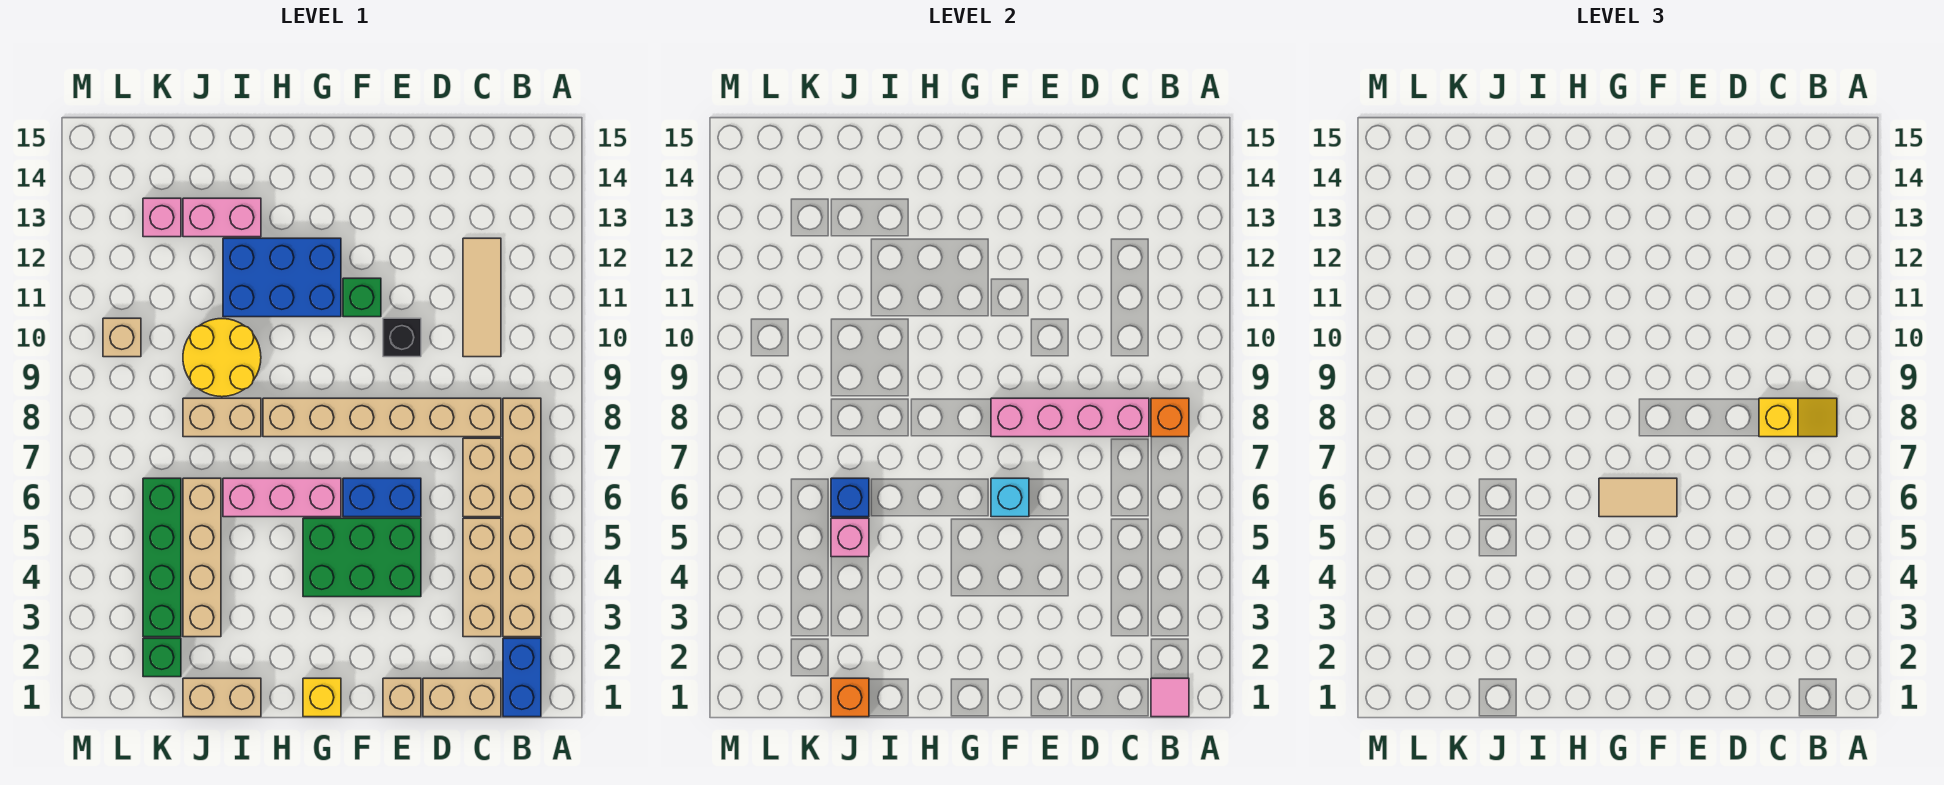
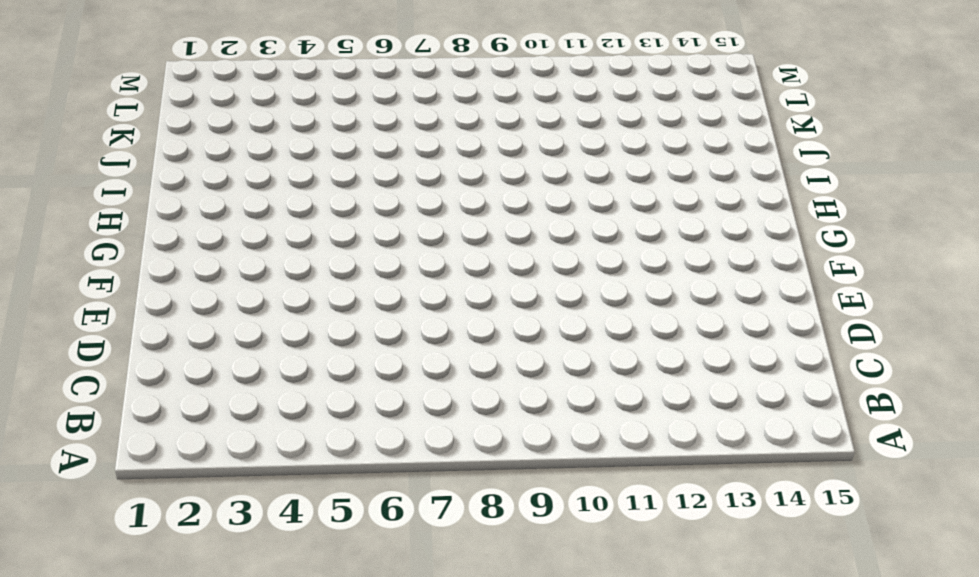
none -> blue 1x2 brick [503,638,541,717]
none -> tan 1x6 brick [503,398,541,637]
none -> tan 1x2 brick [423,678,501,717]
none -> tan 1x3 brick [463,518,501,637]

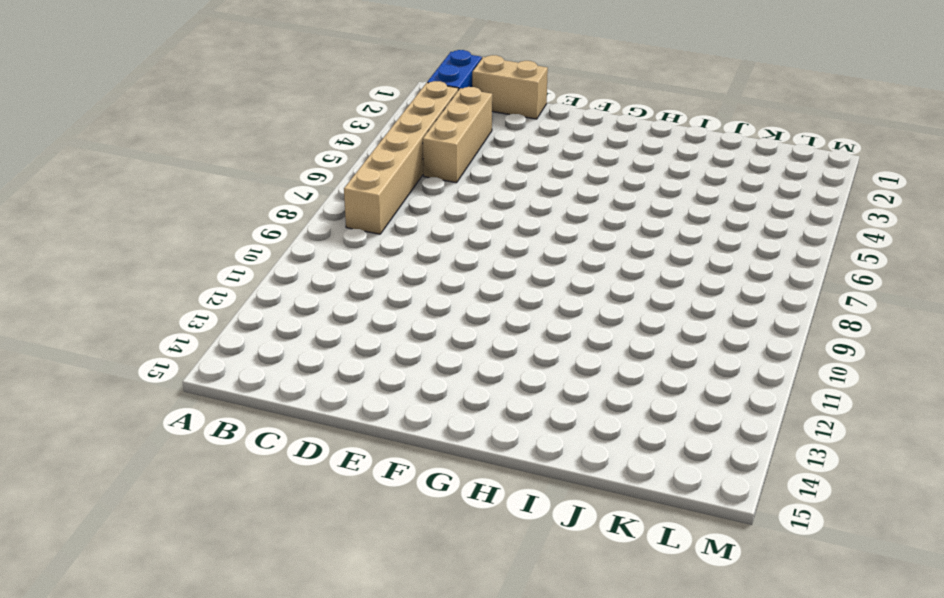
none -> tan 1x2 brick [463,438,501,517]
none -> tan 1x6 brick [263,398,501,437]
none -> tan 1x3 tile [463,238,501,357]
none -> tan 1x1 brick [383,678,421,717]

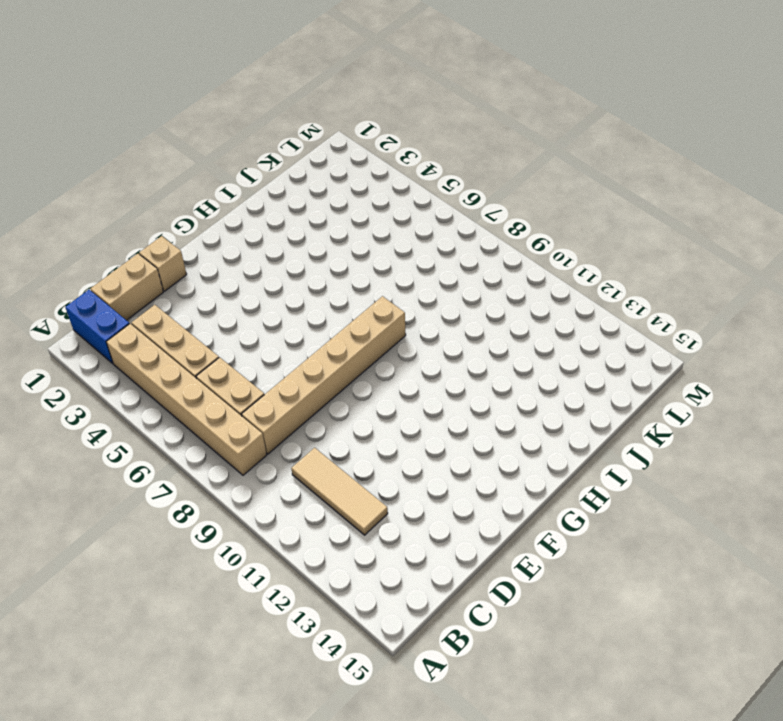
none -> green 2x3 brick [303,518,421,597]
none -> blue 1x2 brick [343,478,421,517]
none -> black 1x1 brick [383,318,421,357]
none -> green 1x1 brick [343,278,381,317]

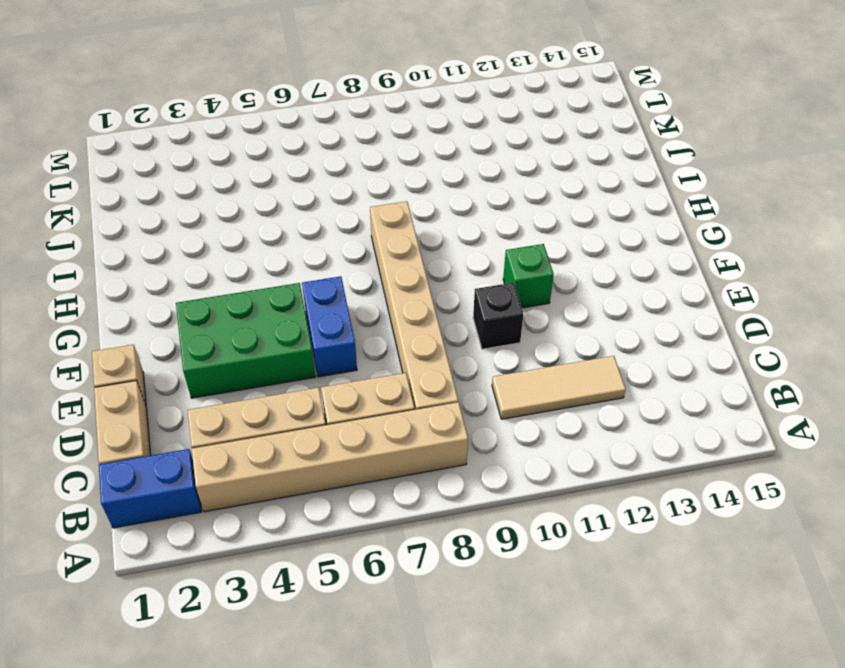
green 2x3 brick [176,283,316,398] -> green 2x3 brick turned to [303,518,421,597]
none -> yellow 1x1 brick [303,678,341,717]
none -> pink 1x3 brick [223,478,341,517]
none -> blue 2x3 brick [223,238,341,317]
none -> tan 1x2 brick [183,678,261,717]

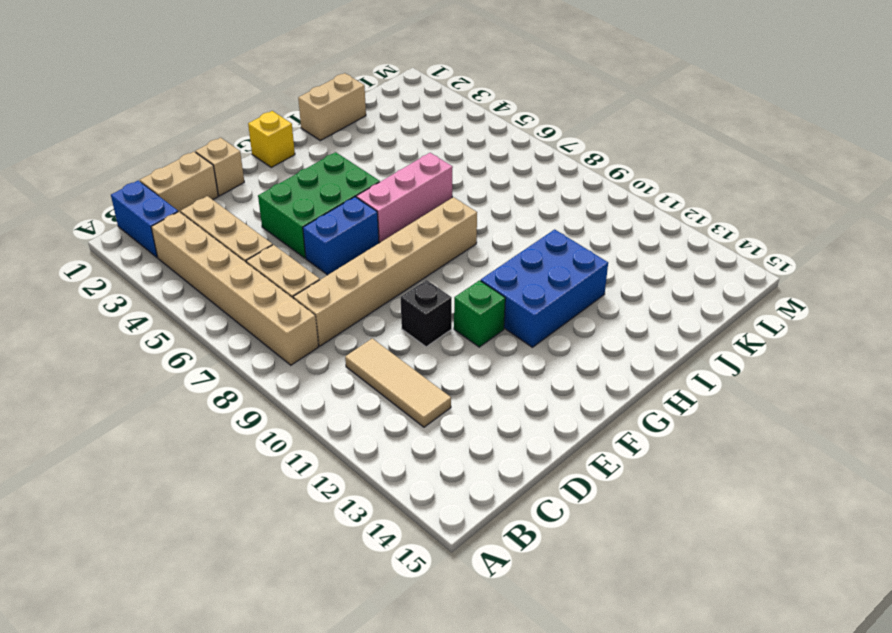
none -> tan 1x2 brick [183,398,261,437]
none -> yellow 2x2 round brick [183,319,261,397]
none -> pink 1x2 brick [183,198,261,237]
none -> tan 1x4 brick [183,478,221,637]

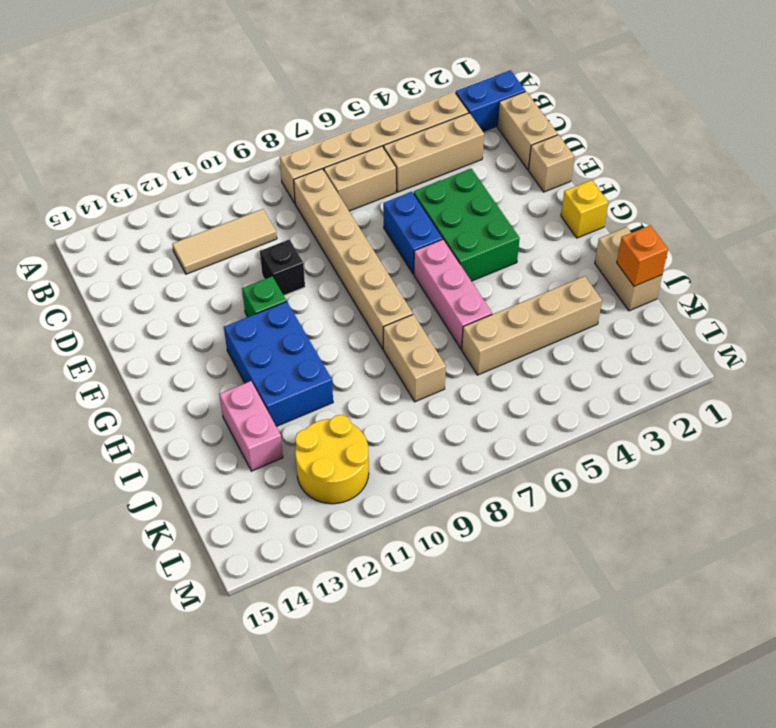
yellow 2x2 round brick [295,415,369,504] -> yellow 2x2 round brick moved to [183,319,261,397]
none -> green 1x1 brick [143,638,181,677]
none -> green 1x4 brick [143,478,181,637]
none -> pink 1x1 brick [143,198,181,237]
none -> tan 1x1 brick [103,318,141,357]

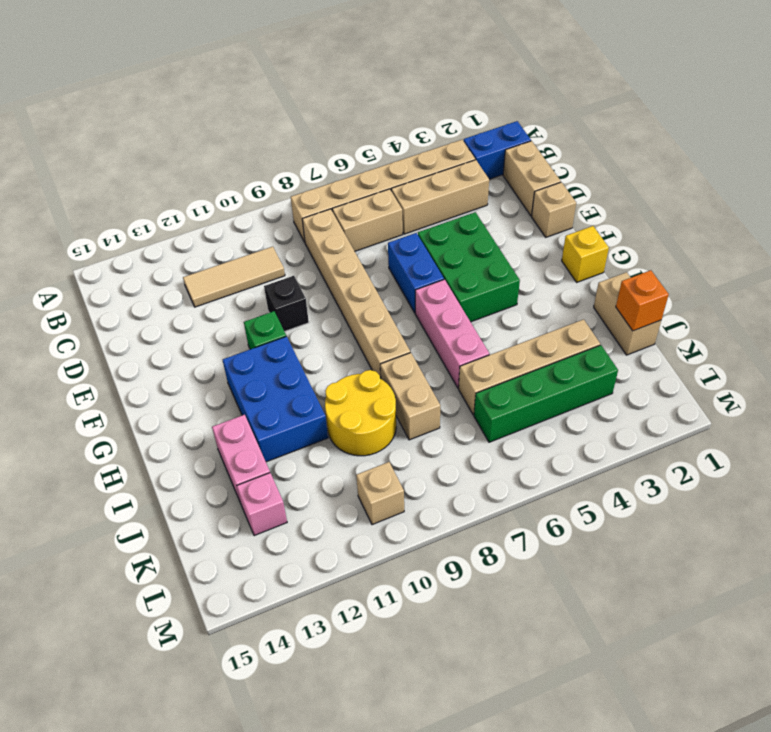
none -> green 1x1 brick [143,638,181,677]
none -> pink 1x1 tile [1151,678,1189,717]
none -> orange 1x1 brick [1151,398,1189,437]
none -> pink 1x4 brick [991,398,1149,437]

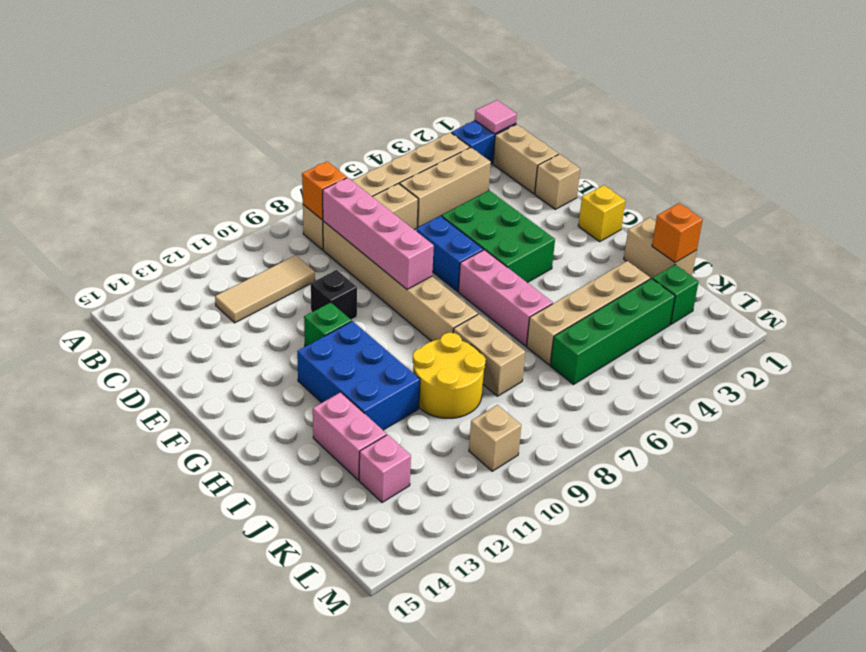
none -> cyan 1x1 brick [991,478,1029,517]
none -> pink 1x1 brick [831,518,869,557]
none -> blue 1x1 brick [831,478,869,517]
none -> yellow 1x2 slope [1759,398,1837,437]

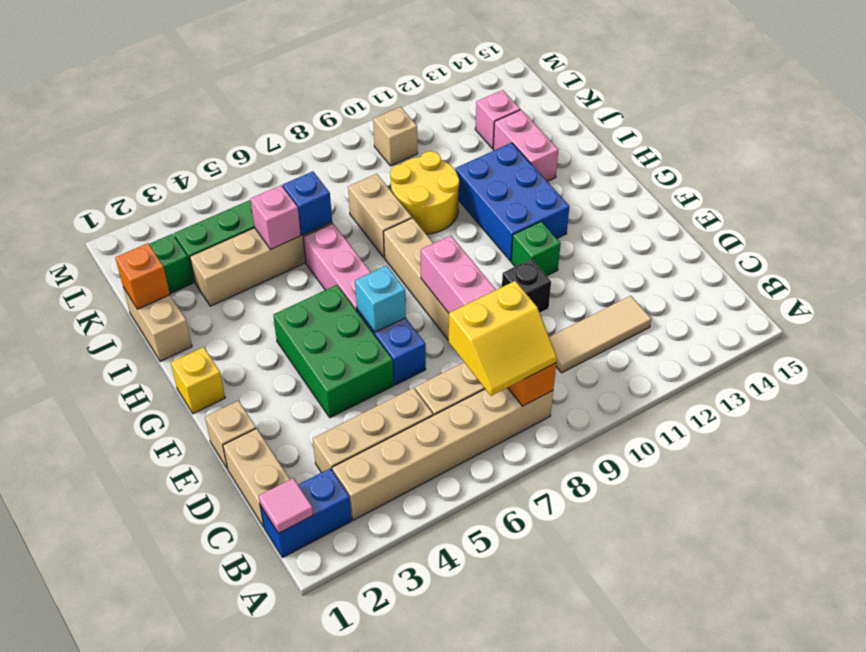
yellow 2x2 slope [449,281,557,396] -> yellow 1x2 slope [1759,398,1837,437]
none -> tan 1x2 tile [1599,478,1677,517]

